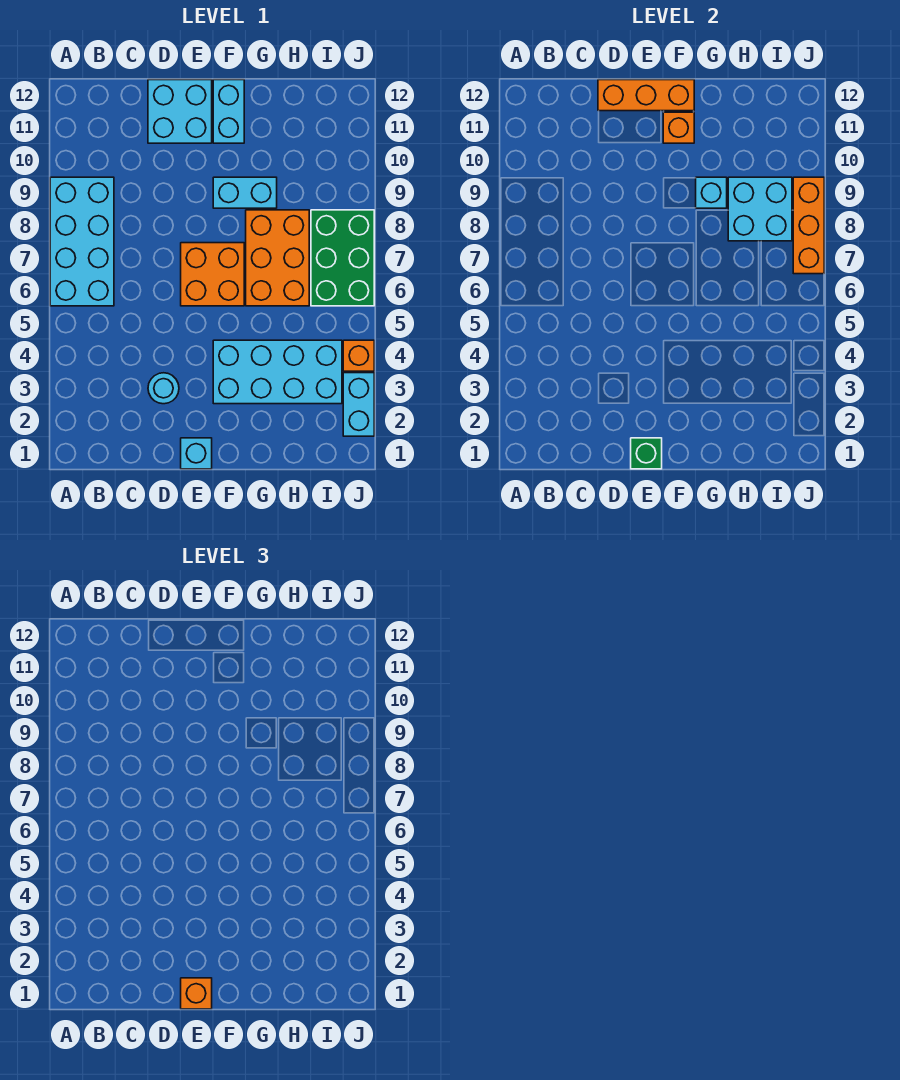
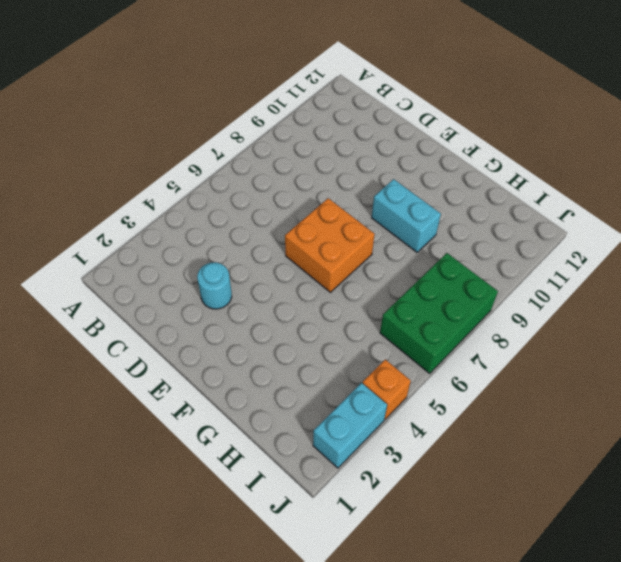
none -> cyan 2x4 brick [50,177,114,306]
none -> cyan 2x2 brick [148,80,212,143]
none -> cyan 1x1 brick [181,438,212,469]

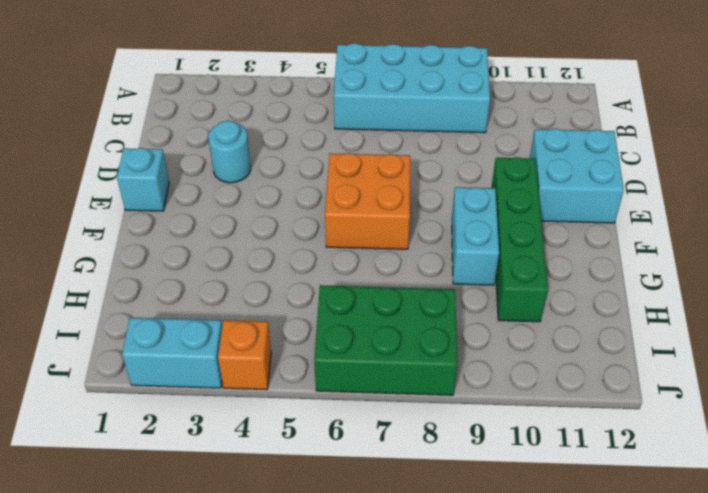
green 1x4 brick [492,157,548,322] -> none
none -> cyan 2x4 brick [213,340,342,404]
none -> cyan 1x2 brick [213,80,244,143]
none -> orange 2x3 brick [246,210,309,306]

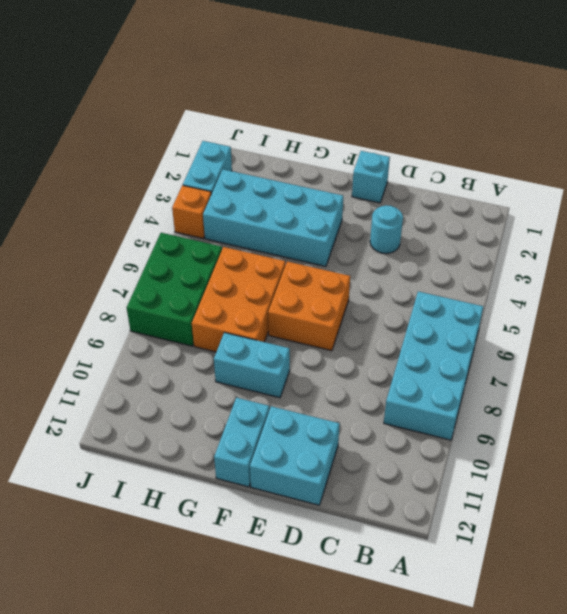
none -> orange 1x3 brick [598,80,694,111]
none -> green 1x1 brick [631,438,662,469]
none -> orange 1x1 brick [663,112,694,143]

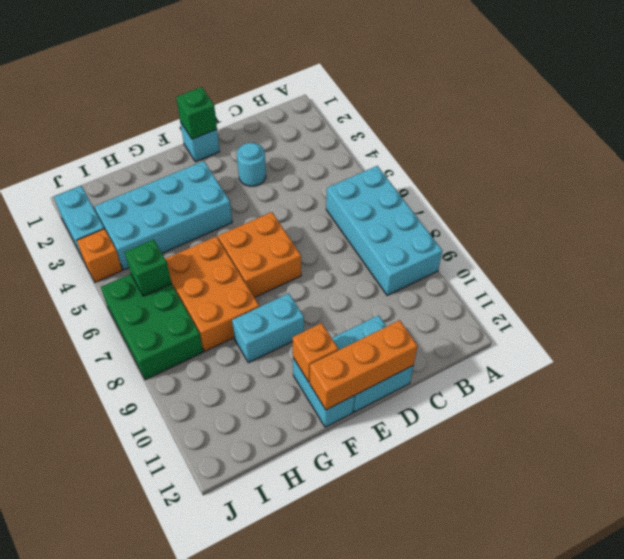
green 1x1 brick [125,239,172,296] -> none
none -> cyan 1x1 brick [696,177,727,208]
none -> cyan 2x2 brick [728,177,792,241]
none -> orange 1x3 brick [793,177,824,274]

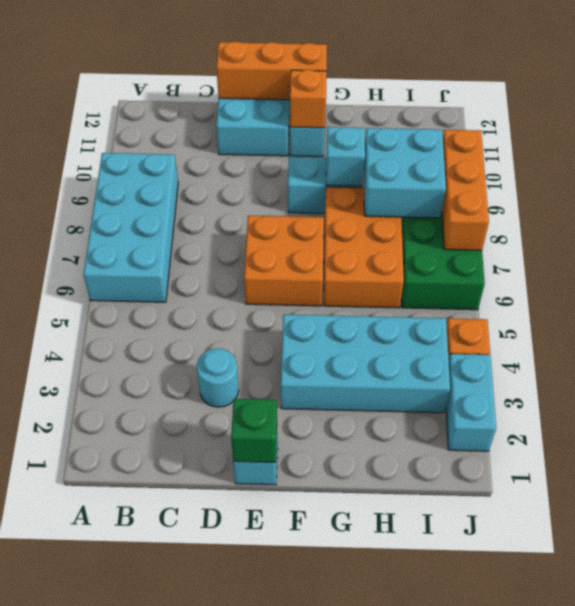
none -> orange 1x1 brick [181,978,212,1009]

